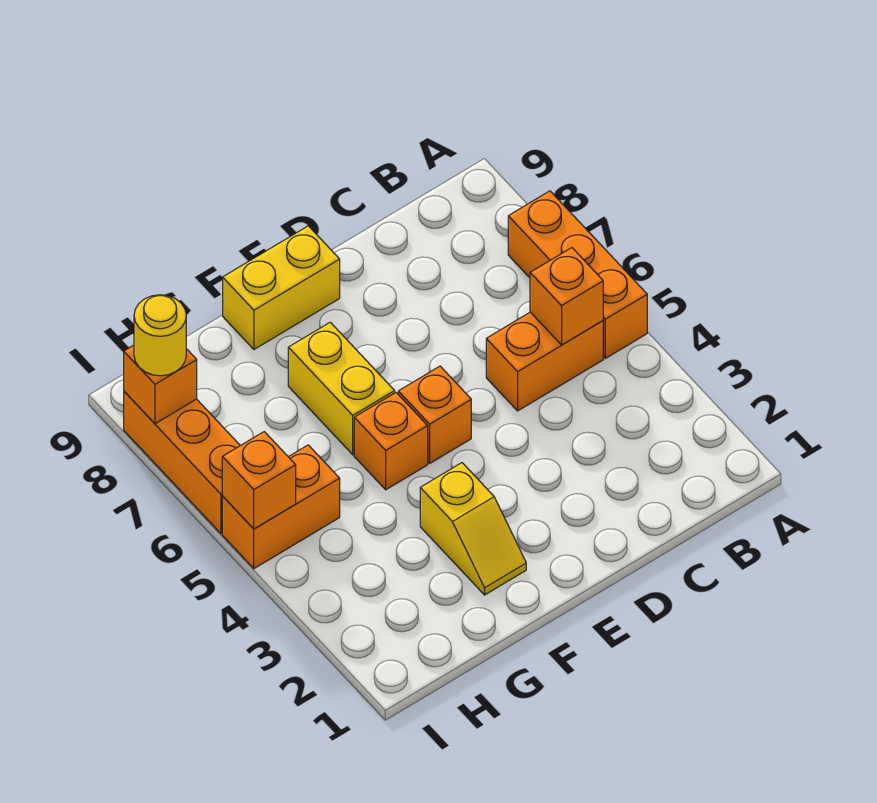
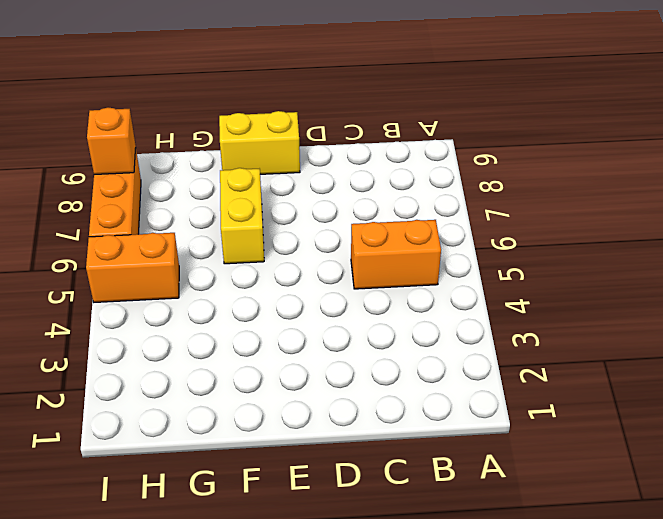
none -> orange 1x3 brick [508,191,647,358]
none -> orange 1x1 brick [398,366,471,463]
none -> yellow 1x2 slope [420,463,526,595]

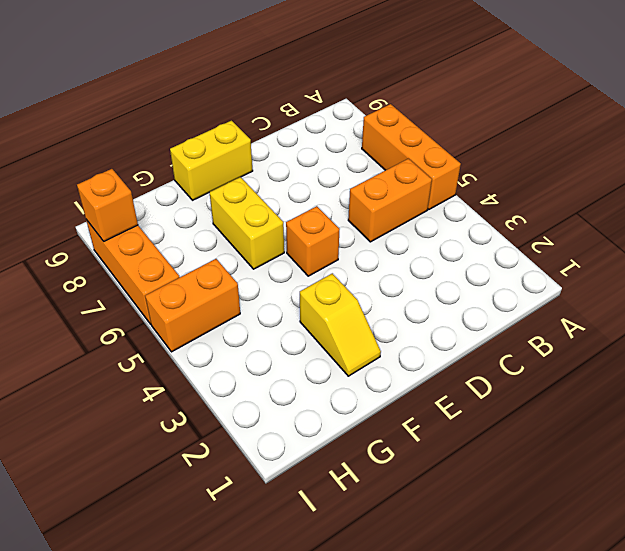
none -> orange 1x1 brick [354,393,428,490]
none -> orange 1x1 brick [530,248,603,345]
none -> orange 1x1 brick [222,432,296,529]

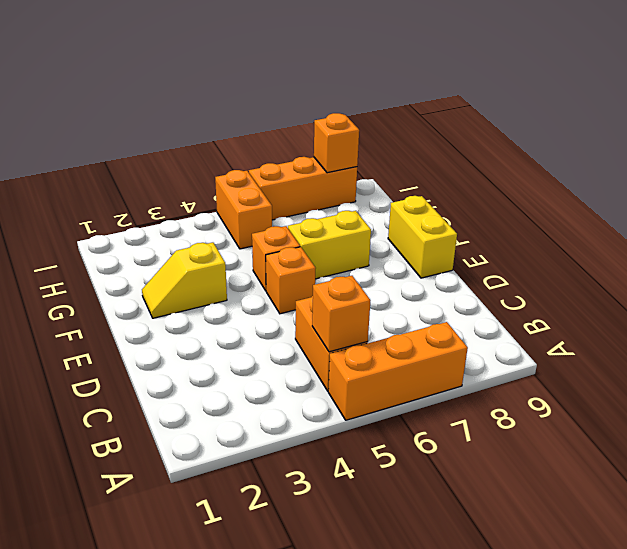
none -> orange 1x1 brick [222,432,296,529]
none -> yellow 1x1 round brick [134,295,186,376]

